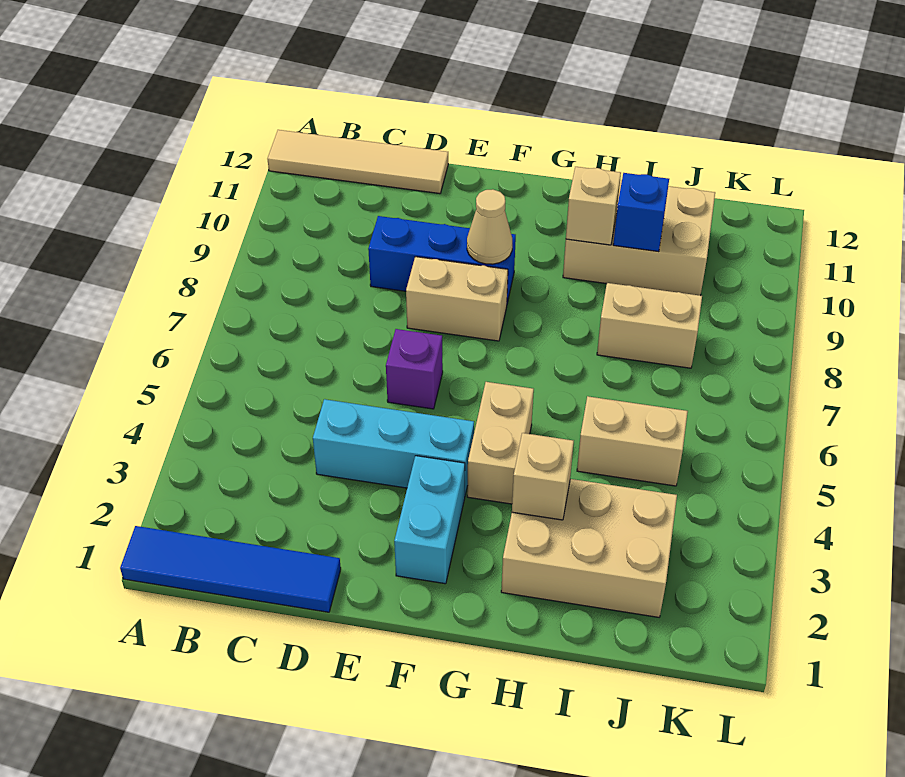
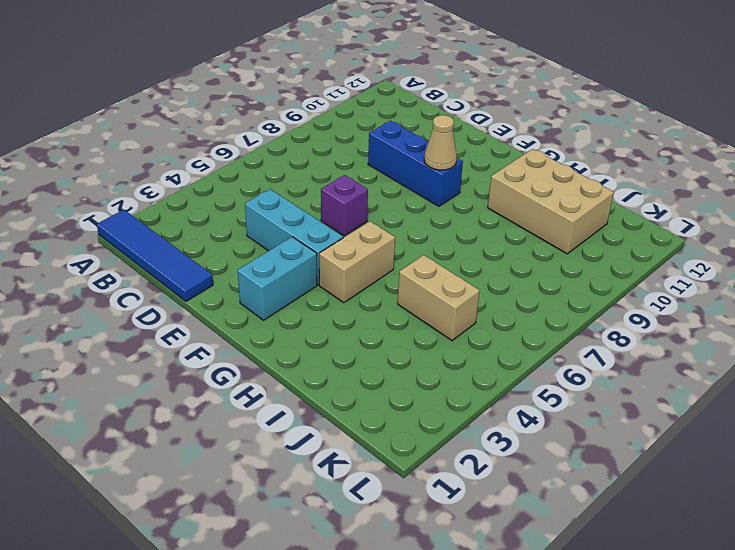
none -> tan 1x4 tile [268,130,448,194]
none -> tan 1x2 brick [406,257,508,341]
none -> tan 2x3 brick [501,479,677,617]

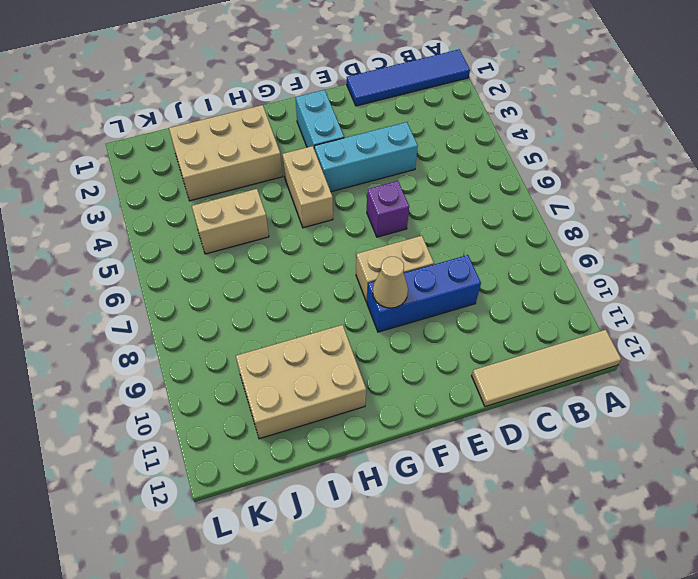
none -> tan 1x2 brick [597,283,702,368]
none -> tan 1x1 brick [512,433,574,520]
none -> tan 1x1 brick [566,167,621,245]

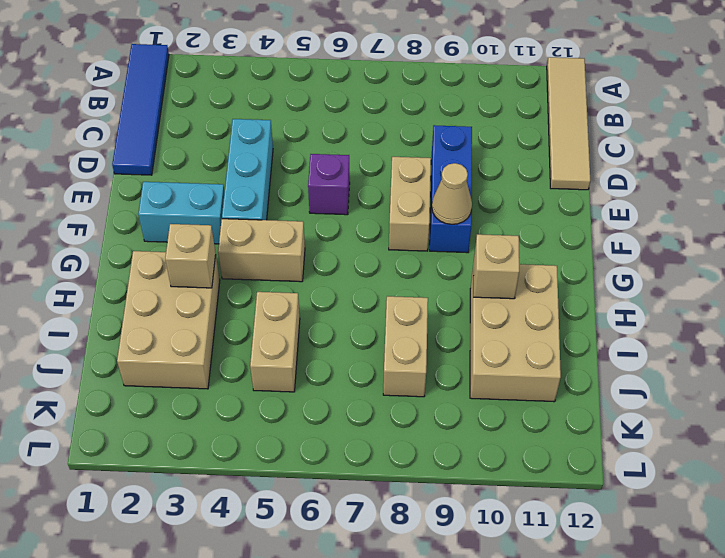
none -> blue 1x1 brick [613,173,669,252]

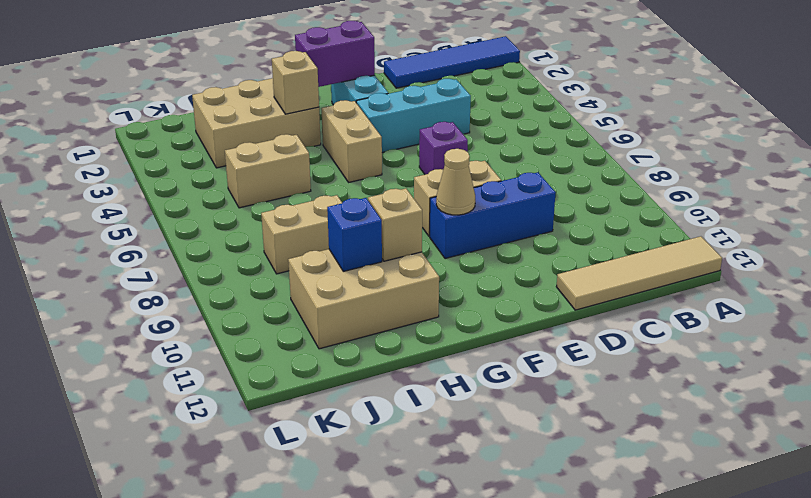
purple 1x2 brick [295,21,375,87] -> none

